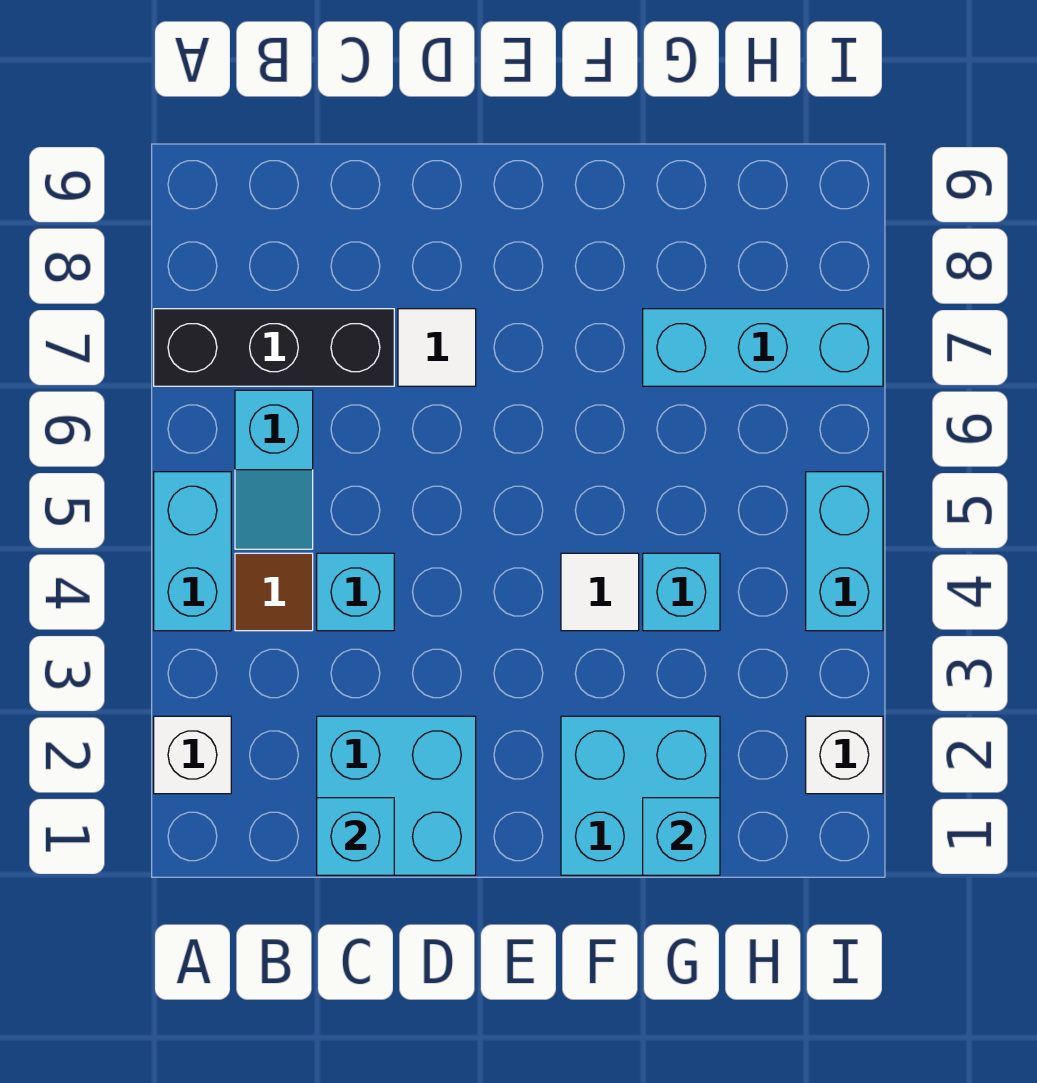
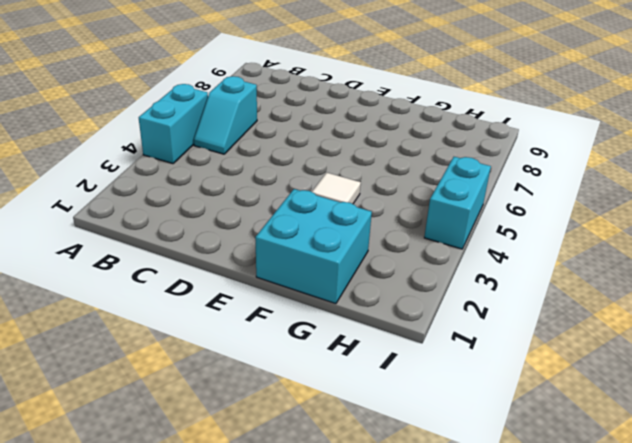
none -> white 1x1 brick [154,716,231,794]
none -> black 1x3 brick [154,309,394,386]
none -> brown 1x1 tile [235,553,313,631]

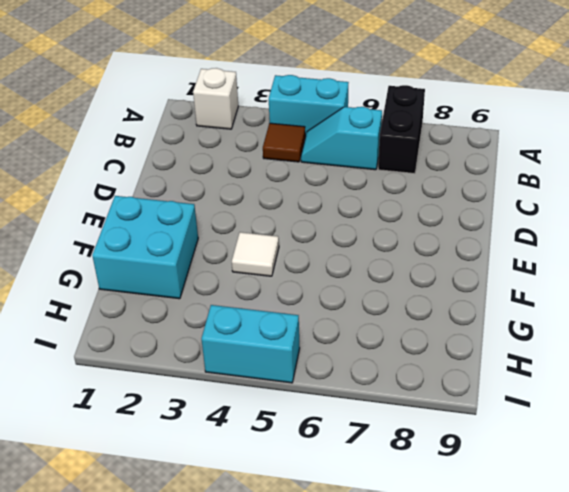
black 1x2 brick [378,85,425,174] -> black 1x3 brick [154,309,394,386]
none -> cyan 2x2 brick [317,716,476,875]
none -> cyan 1x1 brick [317,553,394,631]
none -> white 1x1 tile [398,309,476,386]

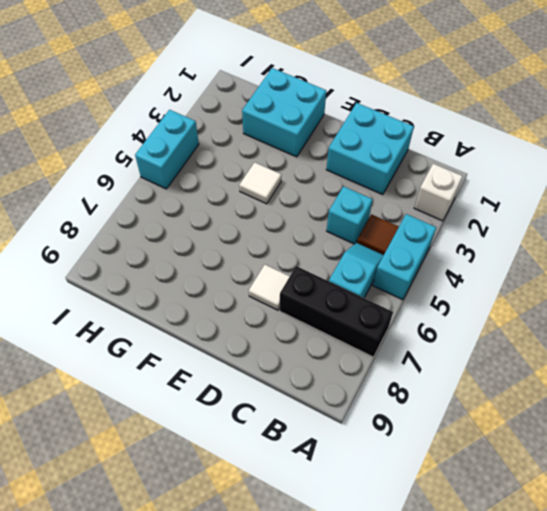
none -> cyan 1x1 brick [643,553,720,631]
none -> cyan 1x3 brick [643,309,883,386]
none -> white 1x1 brick [806,716,883,794]

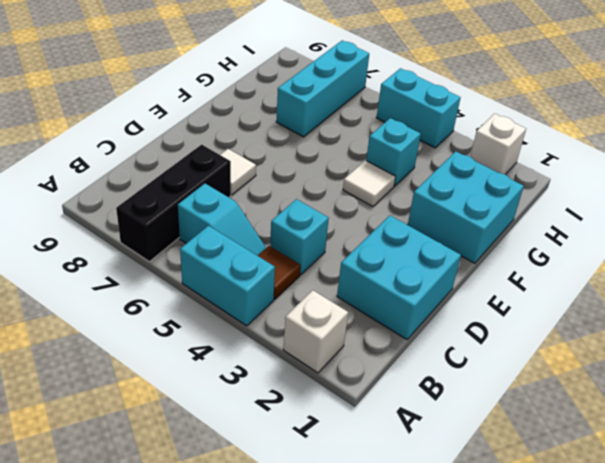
none -> cyan 1x1 brick [317,798,394,875]
none -> cyan 1x1 brick [643,798,720,875]

